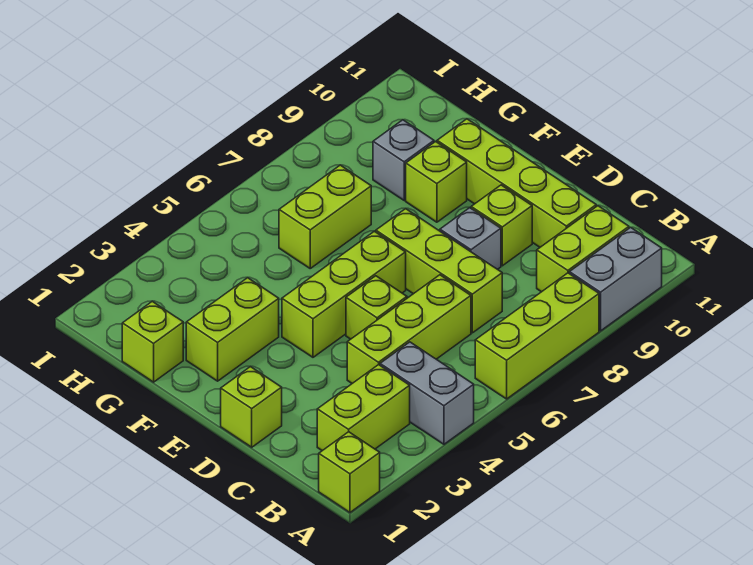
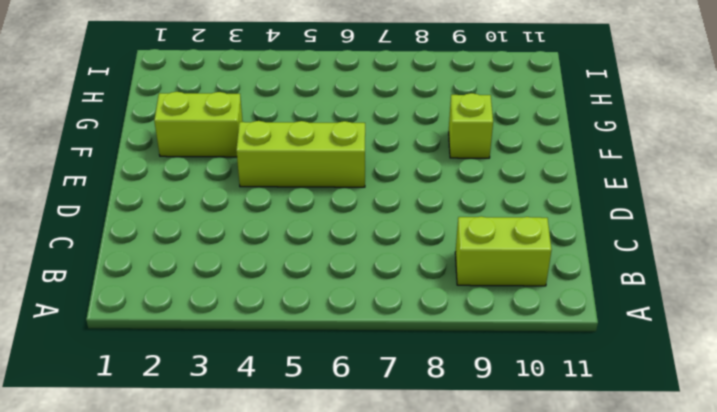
none -> lime 1x1 brick [319,432,380,512]
none -> grey 1x2 brick [380,342,474,444]
none -> lime 1x3 brick [475,273,599,399]

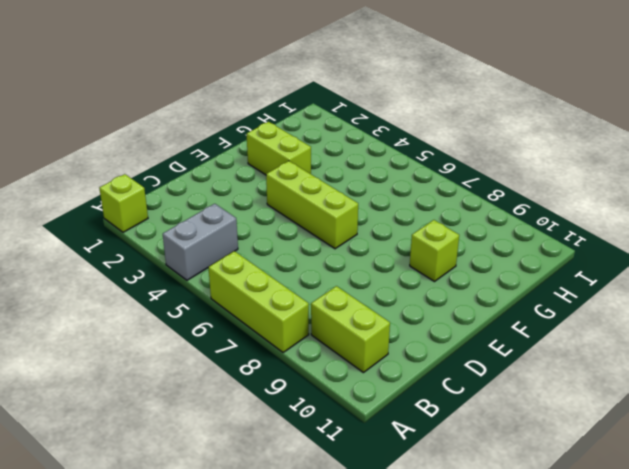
none -> grey 1x2 brick [569,227,662,331]
none -> lime 1x2 brick [317,365,410,451]
none -> lime 1x3 brick [347,275,471,383]

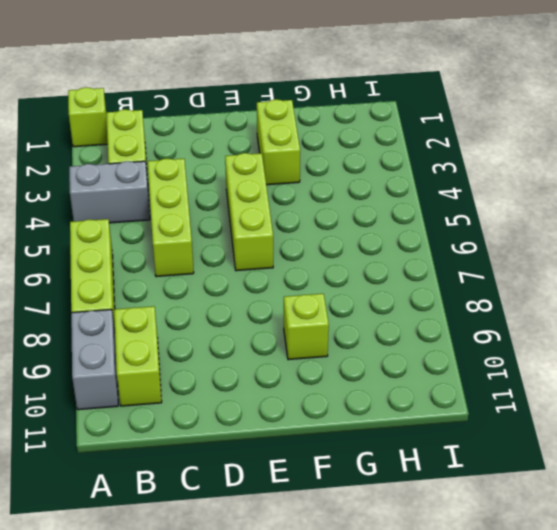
none -> lime 1x3 brick [376,209,502,333]
none -> lime 1x4 brick [437,119,596,247]
none -> lime 1x1 brick [221,367,282,447]

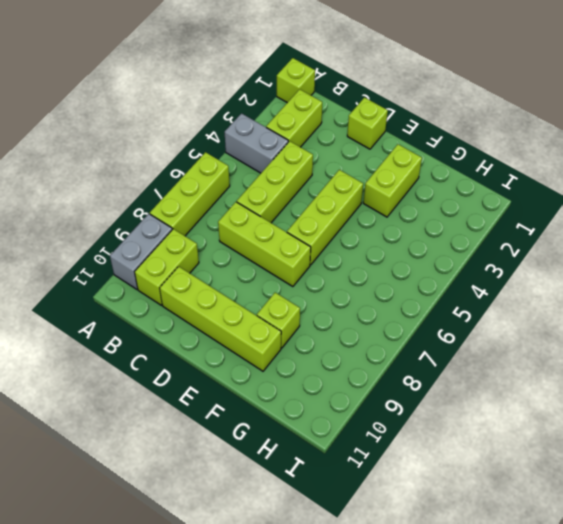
none -> lime 1x1 brick [346,276,407,339]
none -> grey 1x1 brick [440,208,501,269]
none -> lime 1x1 brick [471,185,532,266]

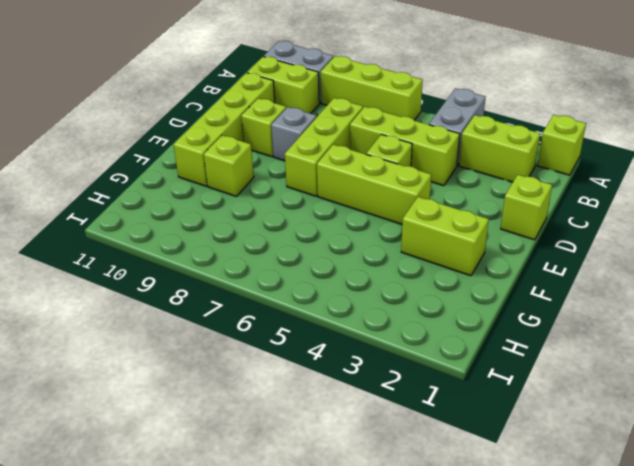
none -> lime 1x1 brick [122,301,183,382]
none -> lime 1x2 brick [279,165,371,268]
none -> grey 1x1 brick [373,120,434,200]

